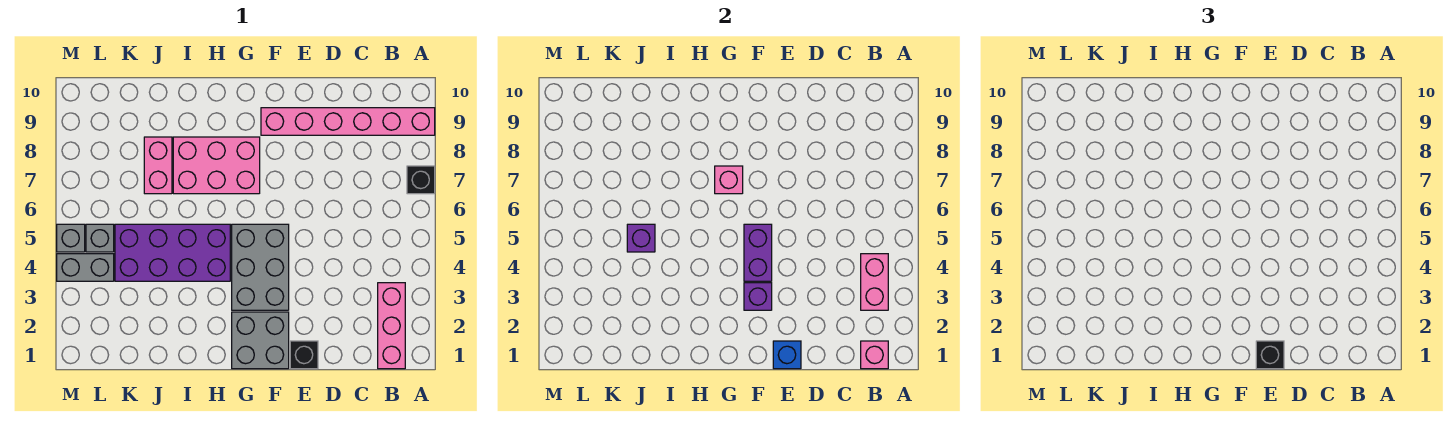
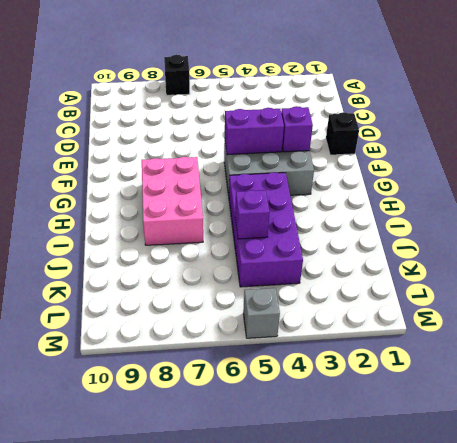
none -> pink 1x6 brick [261,108,435,135]
none -> pink 1x3 brick [378,283,405,369]
none -> grey 2x2 brick [232,312,289,369]

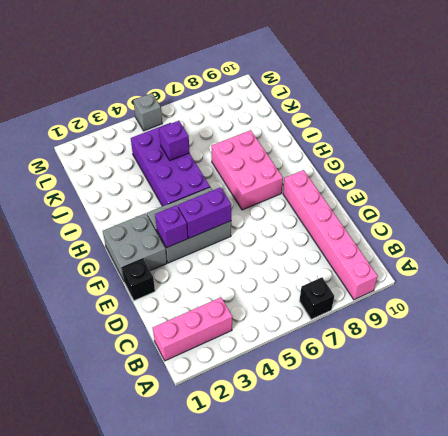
none -> pink 1x2 brick [144,137,172,194]
none -> grey 1x2 brick [57,254,114,281]
none -> grey 1x1 brick [86,224,114,252]

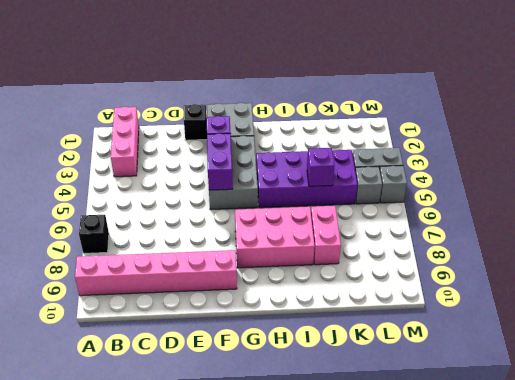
none -> pink 1x1 brick [861,341,888,369]
none -> pink 1x2 brick [861,254,888,310]
none -> blue 1x1 brick [773,341,801,369]

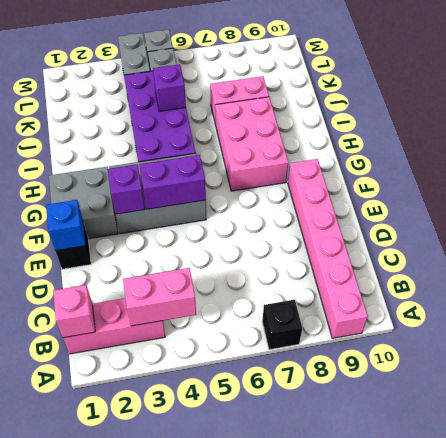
none -> pink 1x1 brick [715,166,743,194]
none -> black 1x1 brick [1256,341,1284,369]

